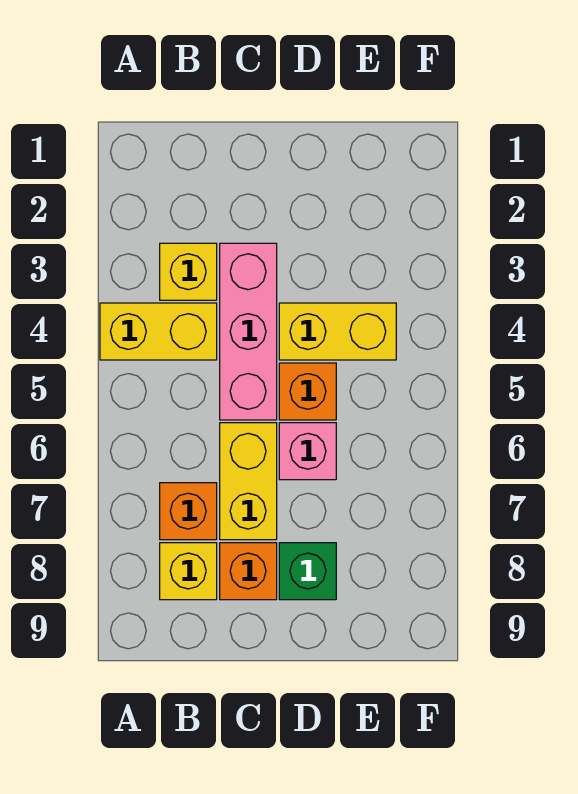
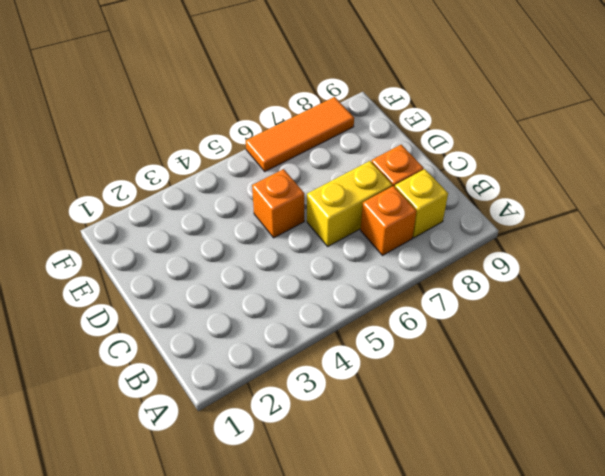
orange 1x3 tile [246,97,354,171] -> none
none -> yellow 1x2 brick [100,303,217,360]
none -> yellow 1x1 brick [160,243,217,300]

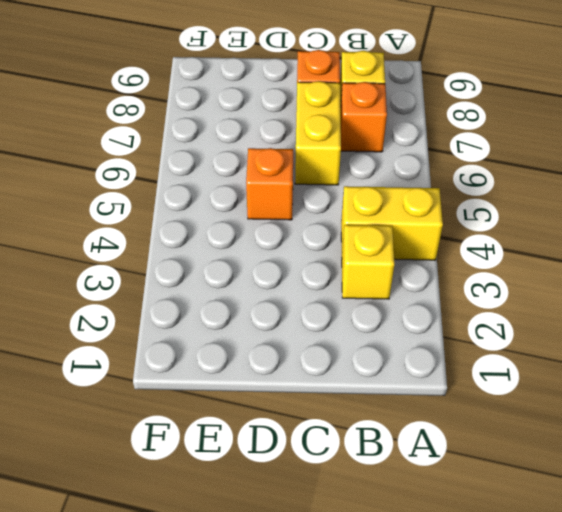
none -> pink 1x3 brick [220,243,277,420]
none -> yellow 1x2 brick [279,303,396,360]

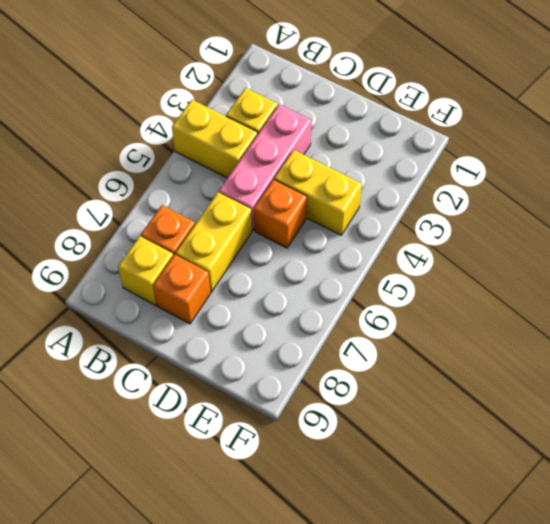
none -> pink 1x1 brick [279,423,336,480]
none -> green 1x1 brick [279,543,336,600]

